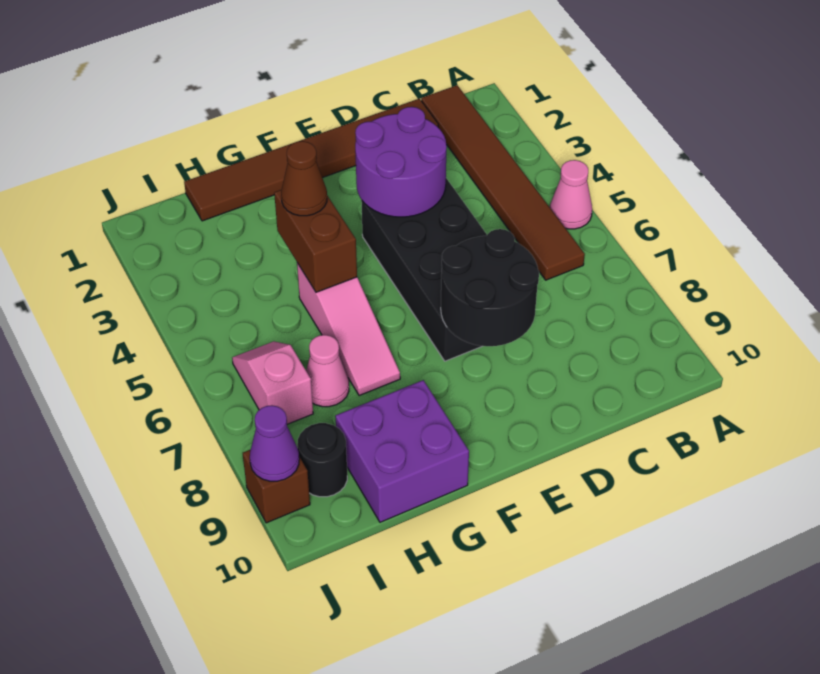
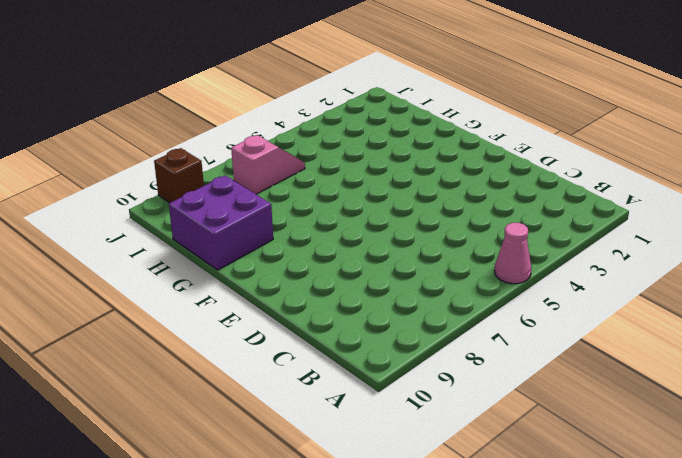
none -> brown 1x6 tile [421,85,585,280]
none -> brown 1x6 tile [184,99,438,221]
none -> black 2x4 brick [361,178,487,361]

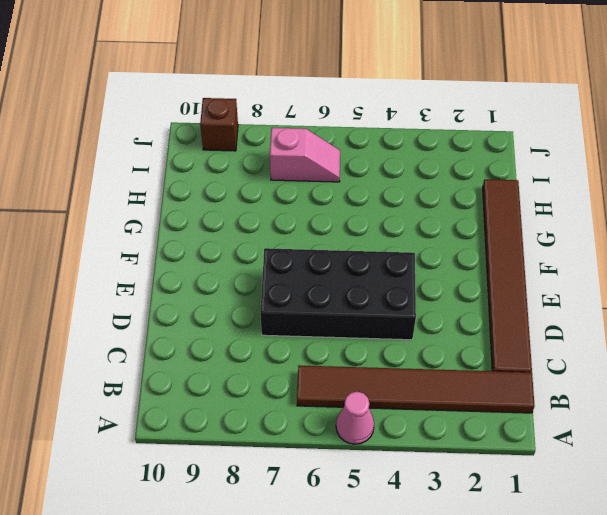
none -> pink 1x3 slope [297,263,400,396]
none -> purple 2x2 brick [335,380,469,522]
none -> pink 1x1 cone [306,335,349,407]

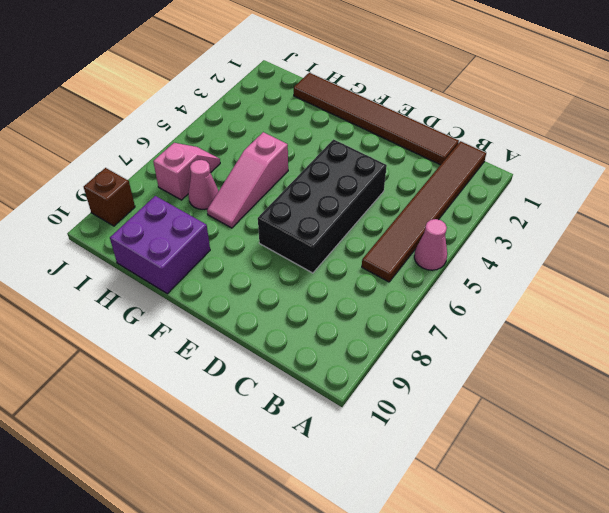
none -> black 1x1 round brick [297,423,347,497]
none -> purple 2x2 round brick [355,107,446,217]
none -> black 2x2 round brick [441,229,539,346]

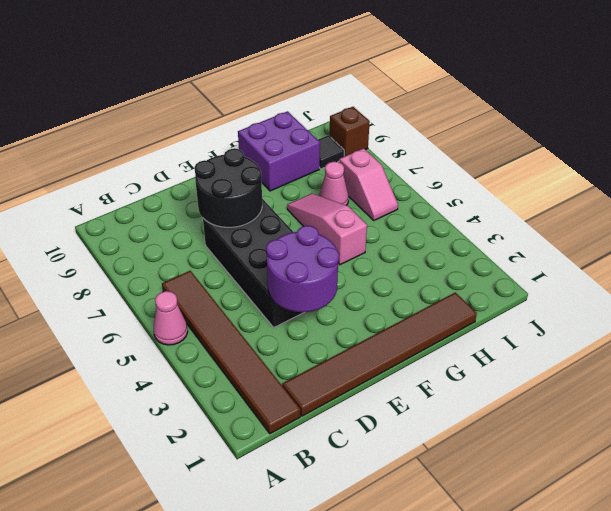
black 1x1 tile [318,135,344,169] -> black 1x1 round brick [297,423,347,497]
none -> brown 1x2 brick [274,190,357,292]
none -> purple 1x1 cone [250,405,299,481]
none -> brown 1x1 cone [281,141,327,216]

